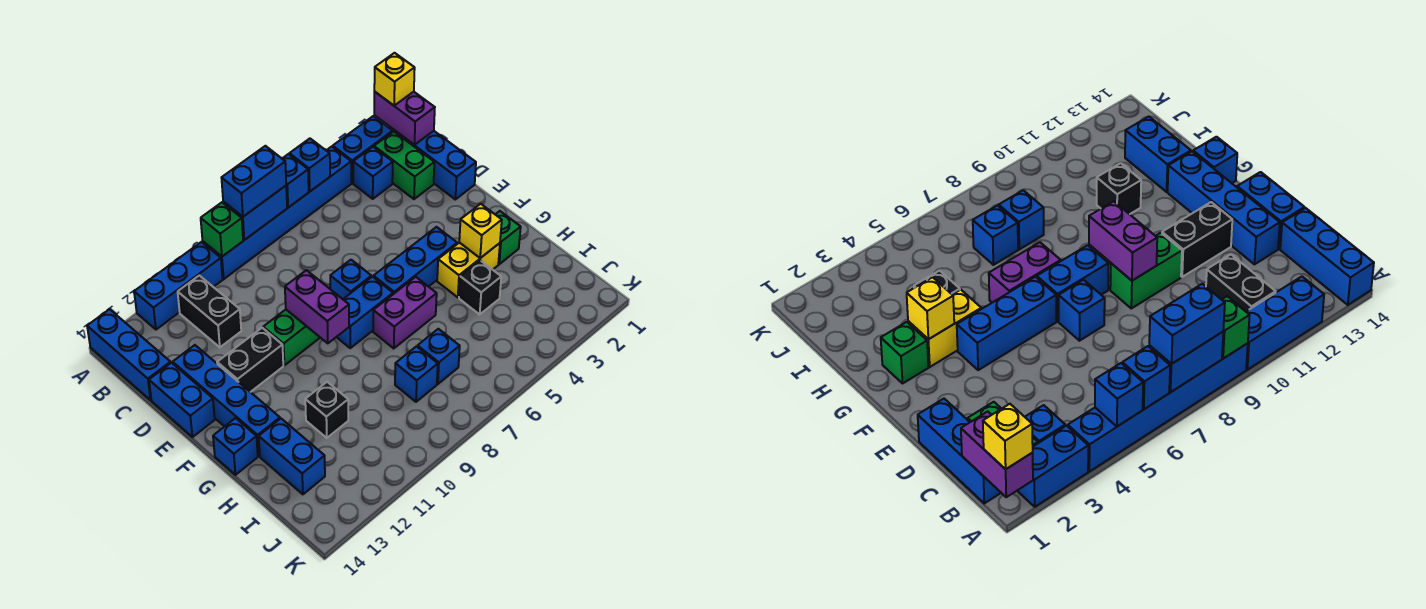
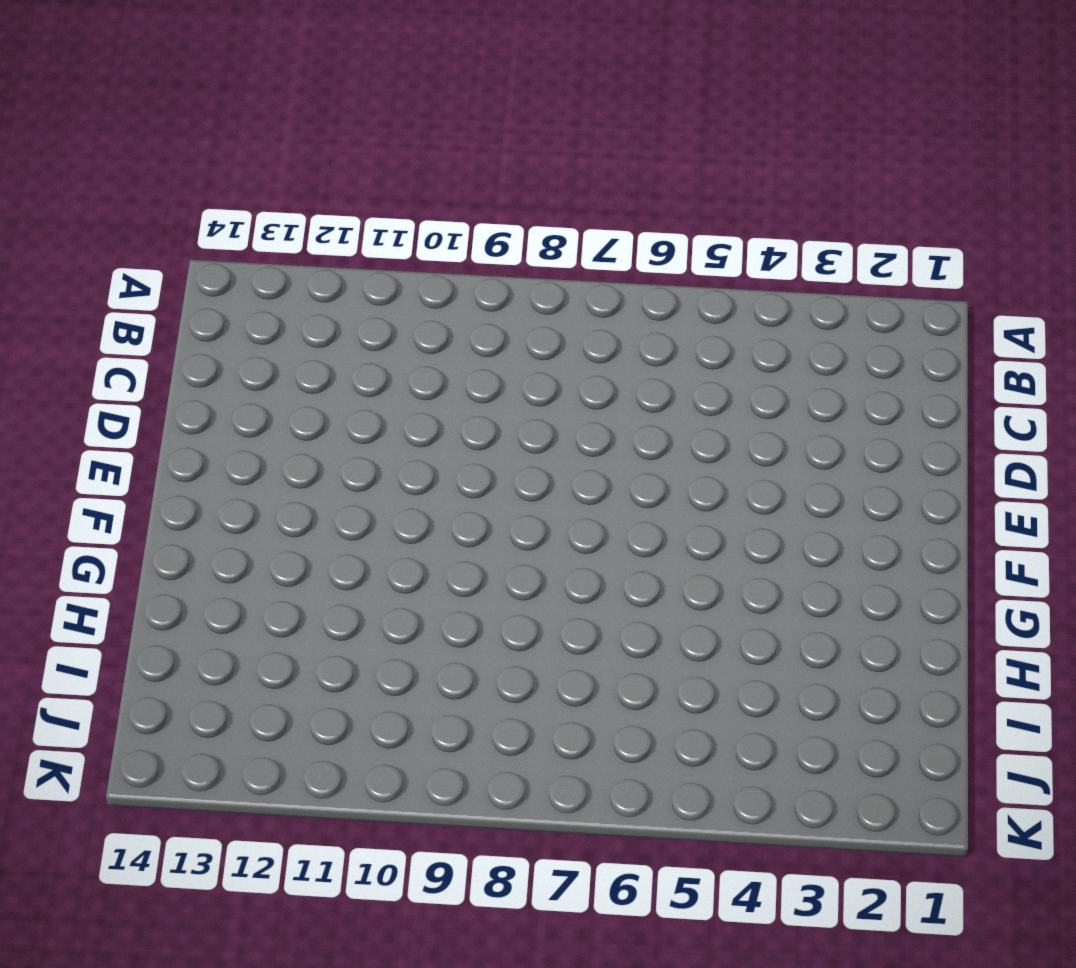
none -> blue 1x2 brick [333,116,393,183]
none -> blue 1x6 brick [203,147,351,279]
none -> blue 1x3 brick [134,242,223,330]
none -> blue 1x3 brick [87,309,171,400]

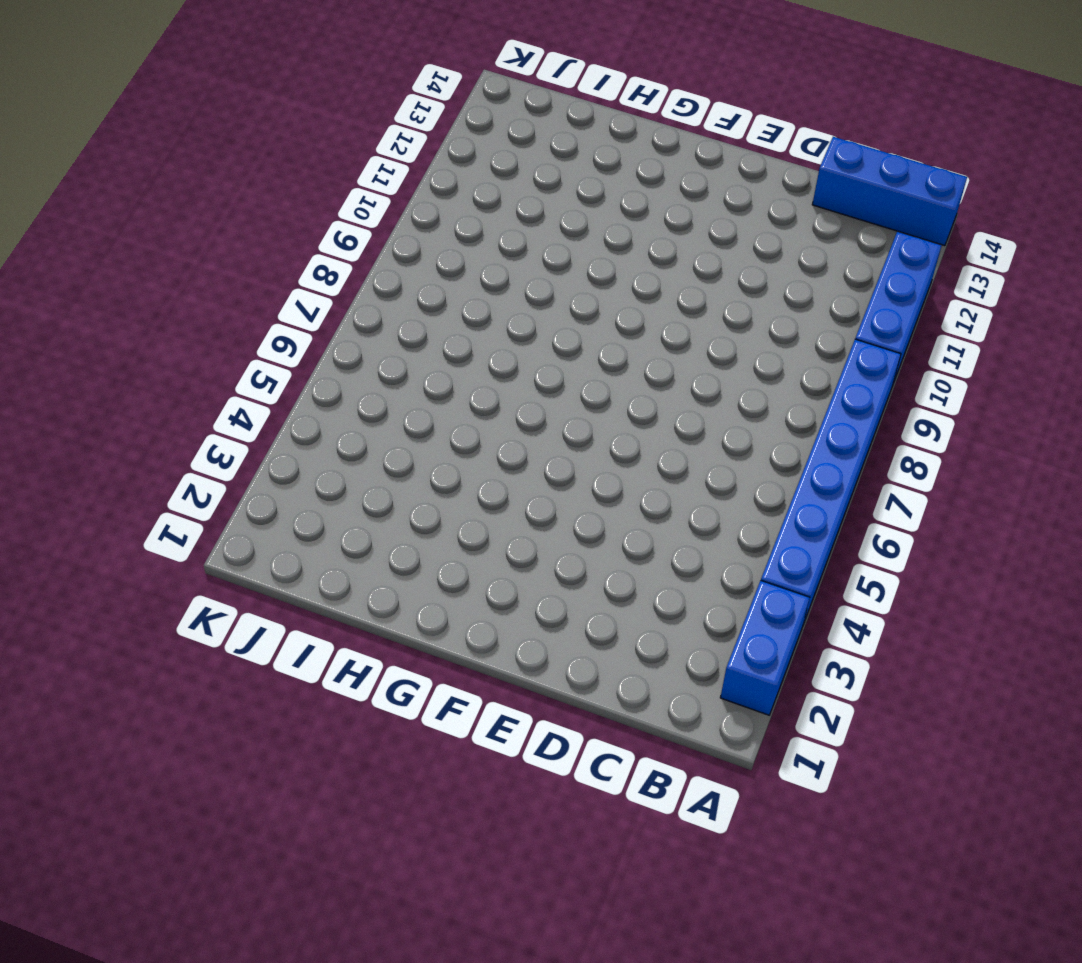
none -> blue 1x3 brick [395,131,476,199]
none -> green 1x2 brick [374,131,434,199]
none -> blue 1x1 brick [353,147,393,199]
none -> black 1x2 brick [178,275,241,347]

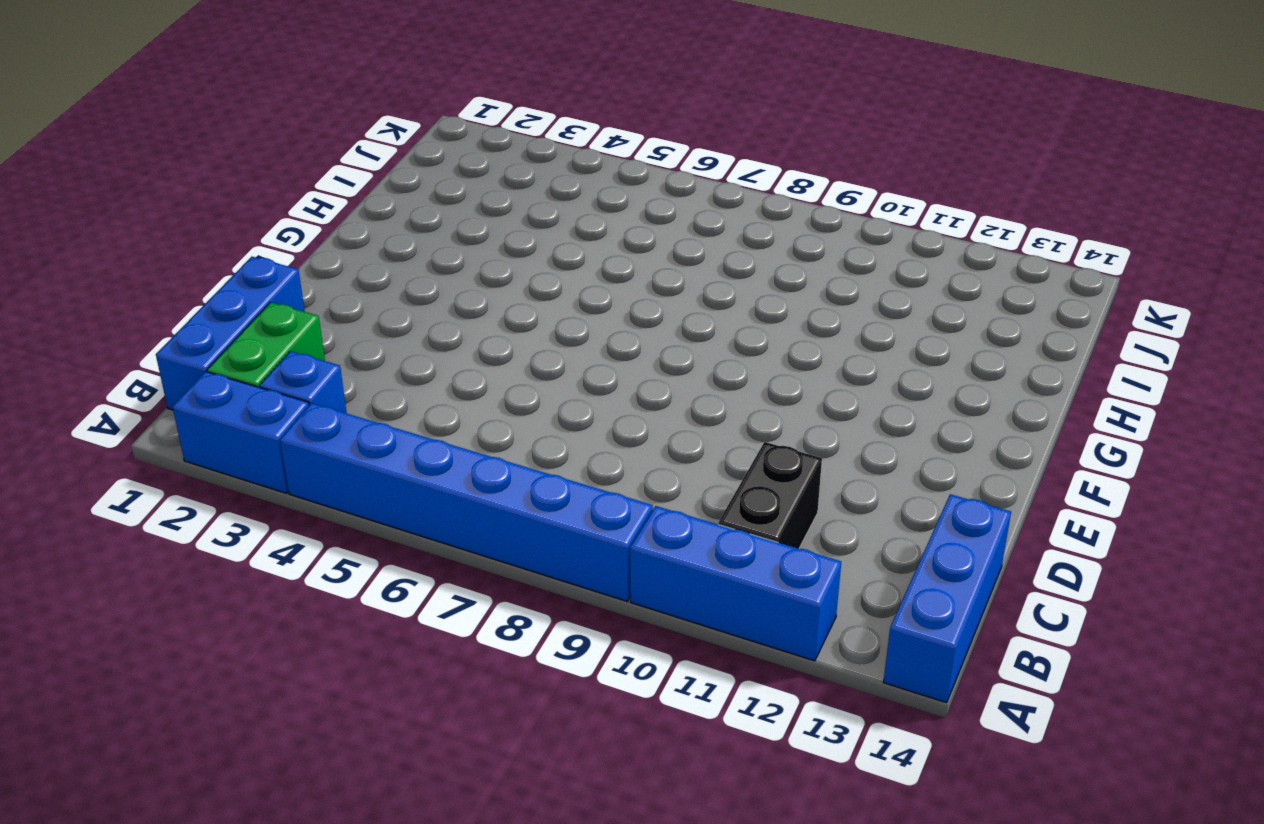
none -> blue 1x4 brick [173,345,280,456]
none -> blue 1x2 brick [149,363,215,437]
none -> blue 1x1 brick [330,260,371,299]
none -> green 1x2 brick [263,310,320,365]

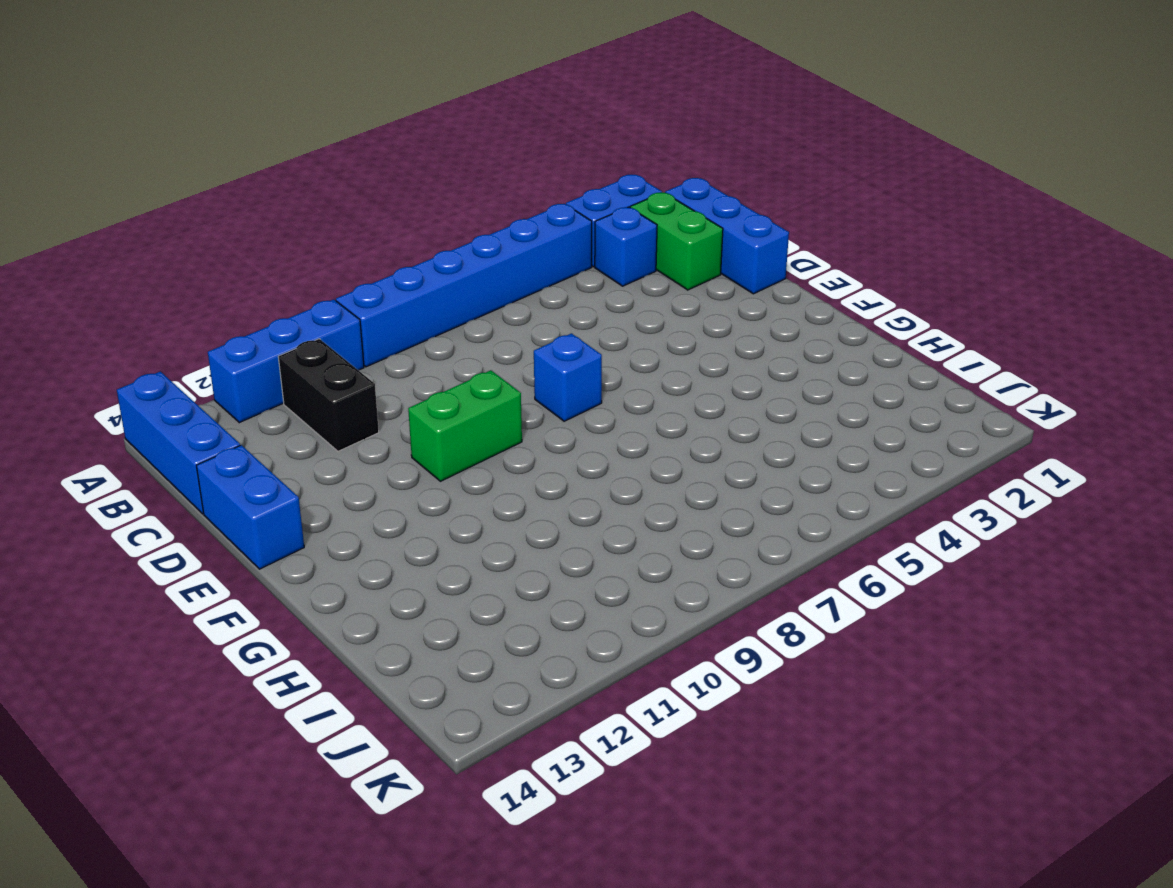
none -> blue 1x4 brick [173,345,280,456]
none -> black 1x2 brick [217,328,283,392]
none -> blue 1x3 brick [374,227,457,294]
none -> blue 1x2 brick [337,277,393,348]

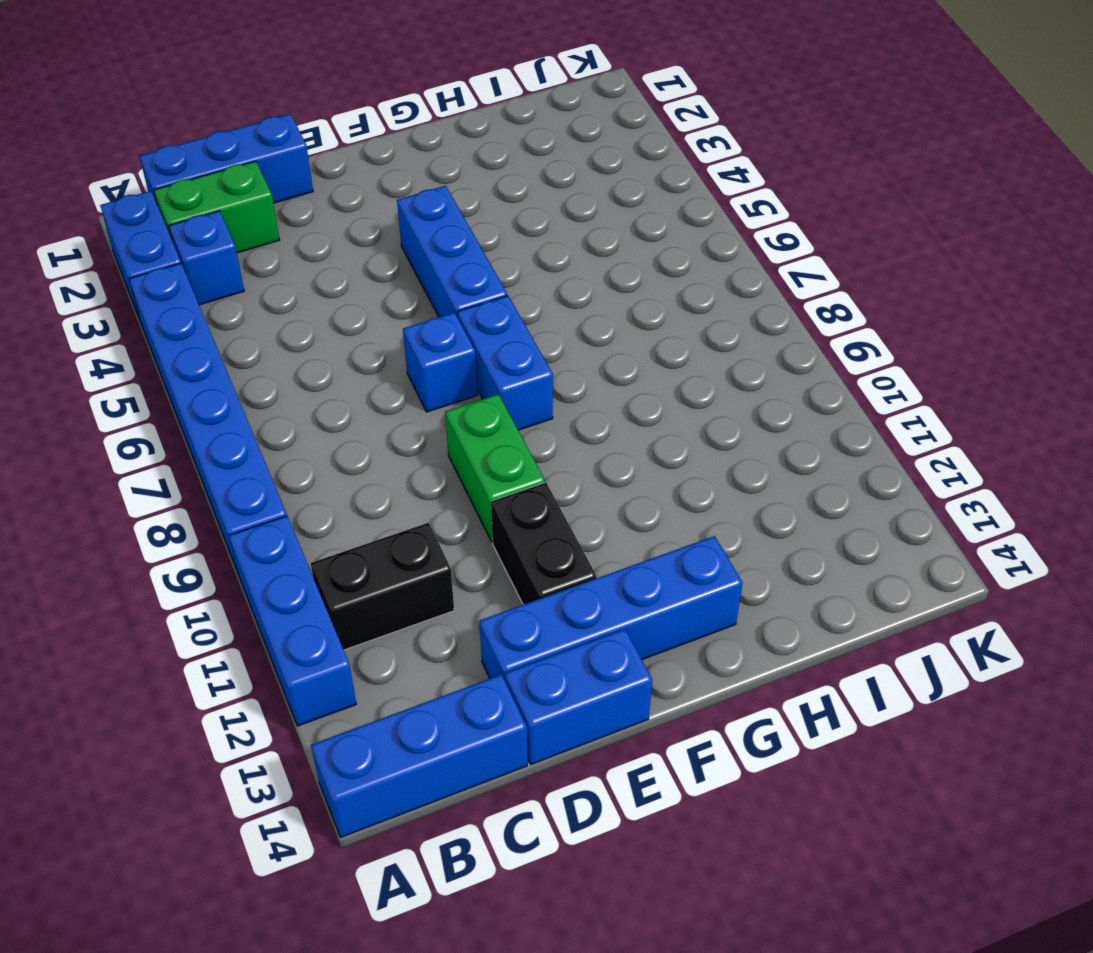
none -> green 1x1 brick [495,211,521,264]
none -> yellow 1x2 brick [437,243,500,297]
none -> purple 1x2 brick [373,277,437,348]
none -> blue 1x1 brick [213,418,258,475]

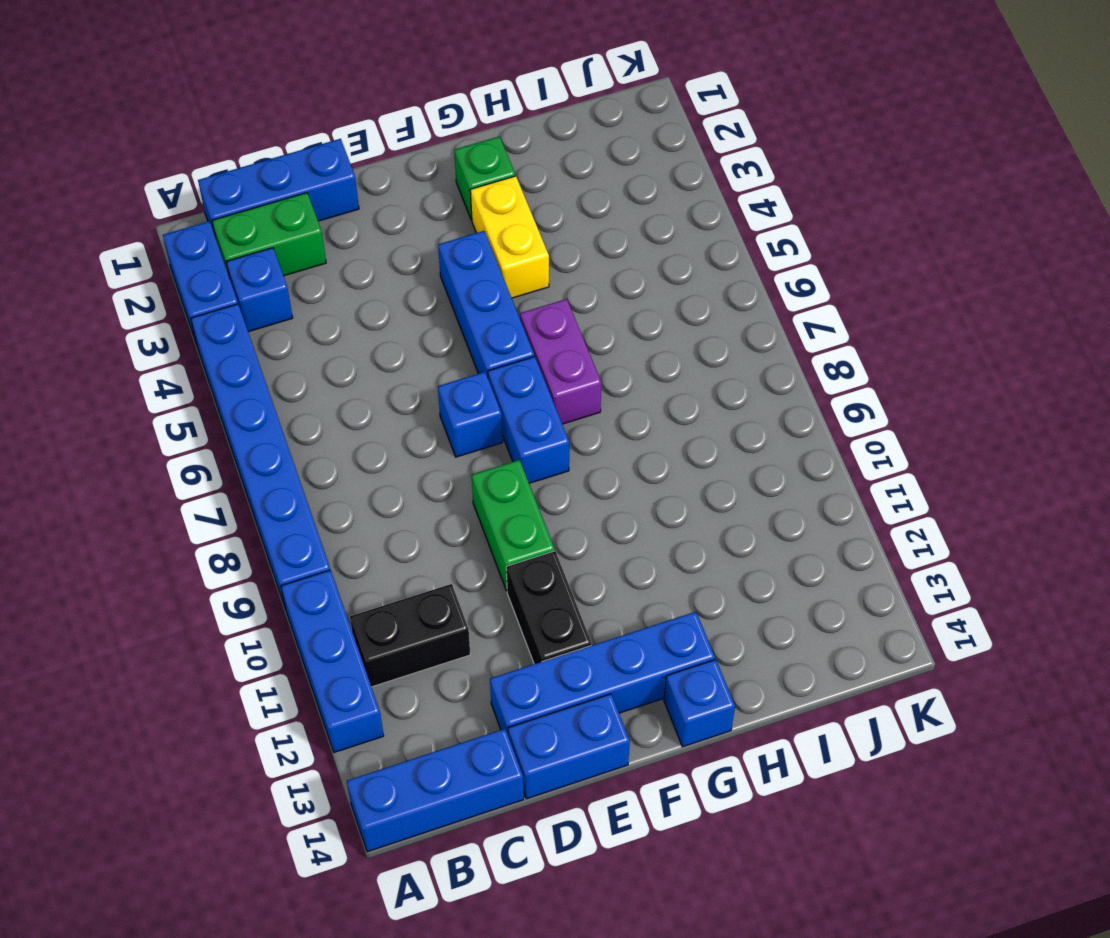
none -> black 1x1 brick [459,260,501,314]
none -> black 1x1 brick [305,382,348,438]
none -> blue 1x2 brick [259,419,325,494]
none -> blue 1x1 brick [417,329,460,384]

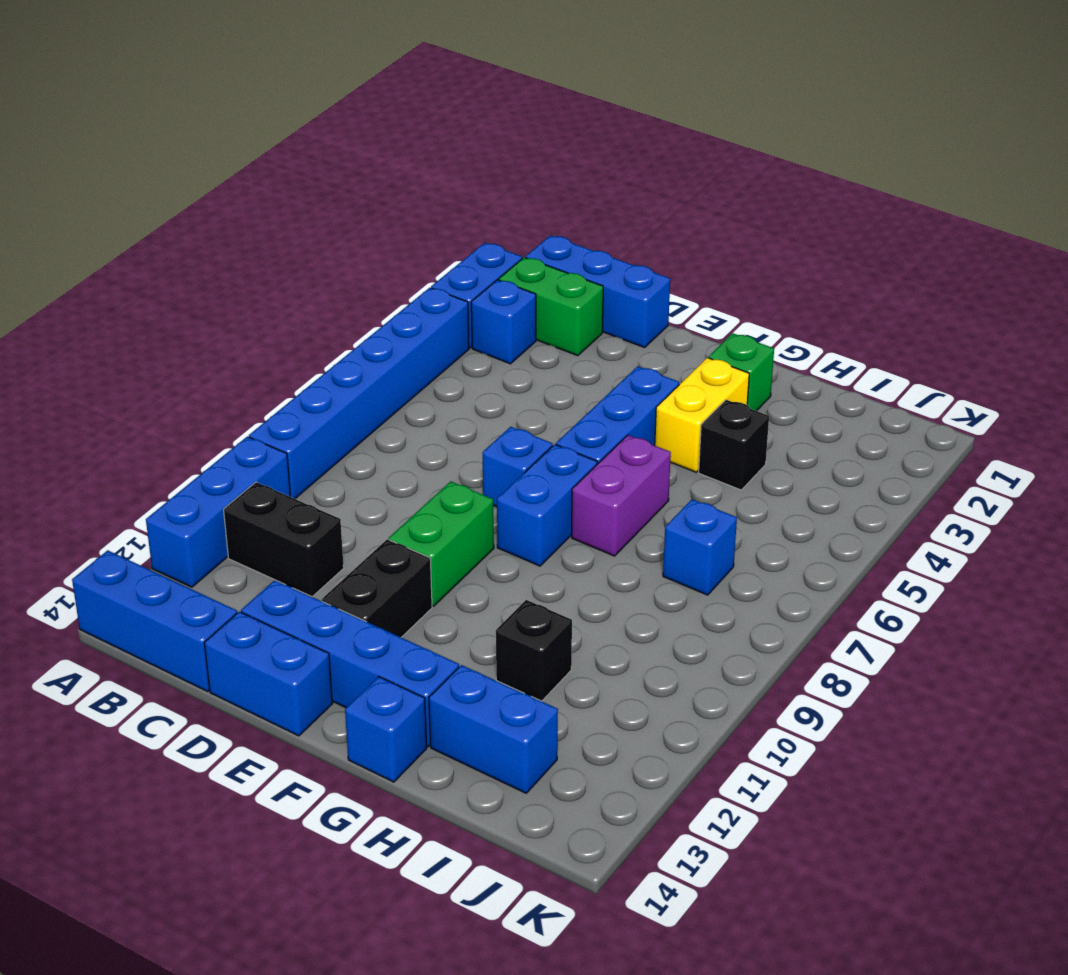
none -> blue 1x1 brick [395,346,438,402]
none -> purple 1x2 brick [374,91,435,145]
none -> blue 1x1 brick [289,139,330,191]
none -> blue 1x1 brick [282,154,309,208]

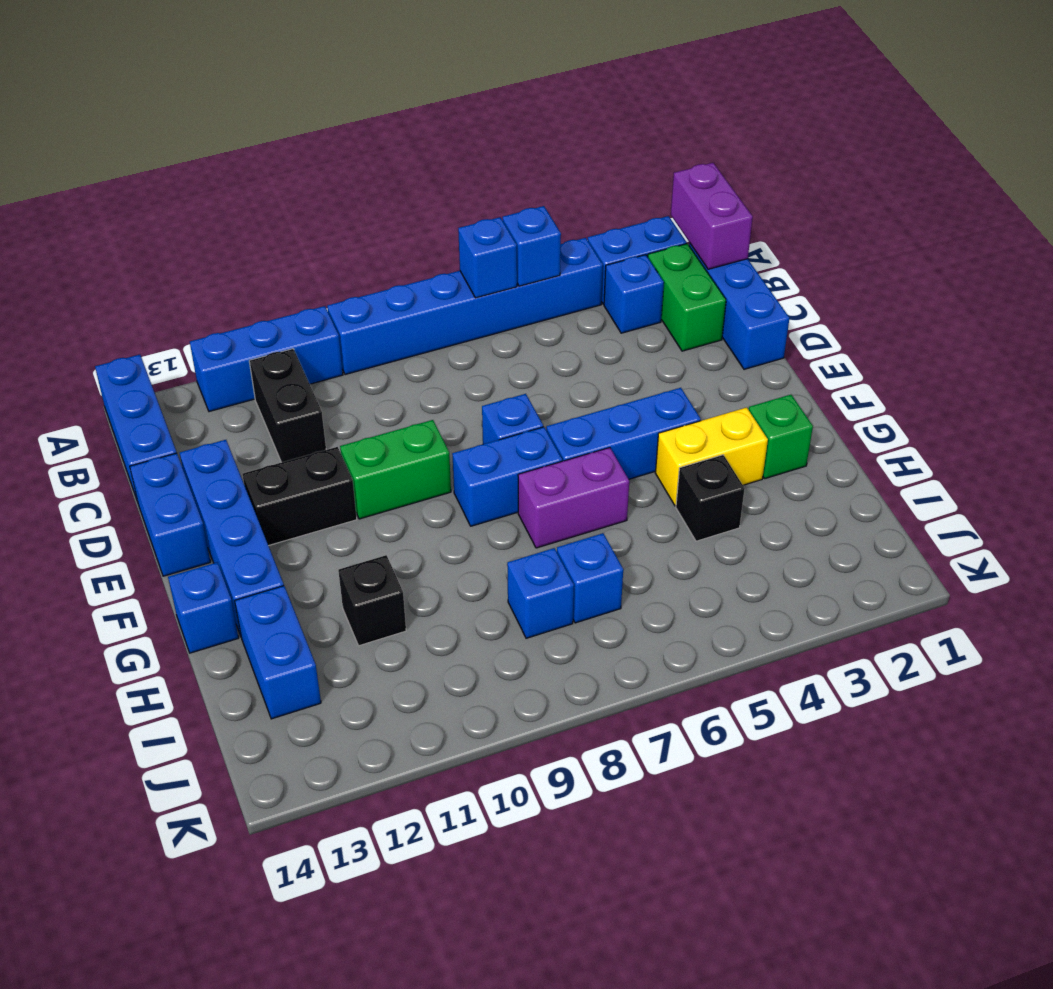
none -> blue 1x2 brick [223,186,287,240]
none -> green 1x1 brick [201,202,243,256]
none -> purple 1x2 brick [285,270,349,343]
none -> yellow 1x1 brick [459,204,502,258]

